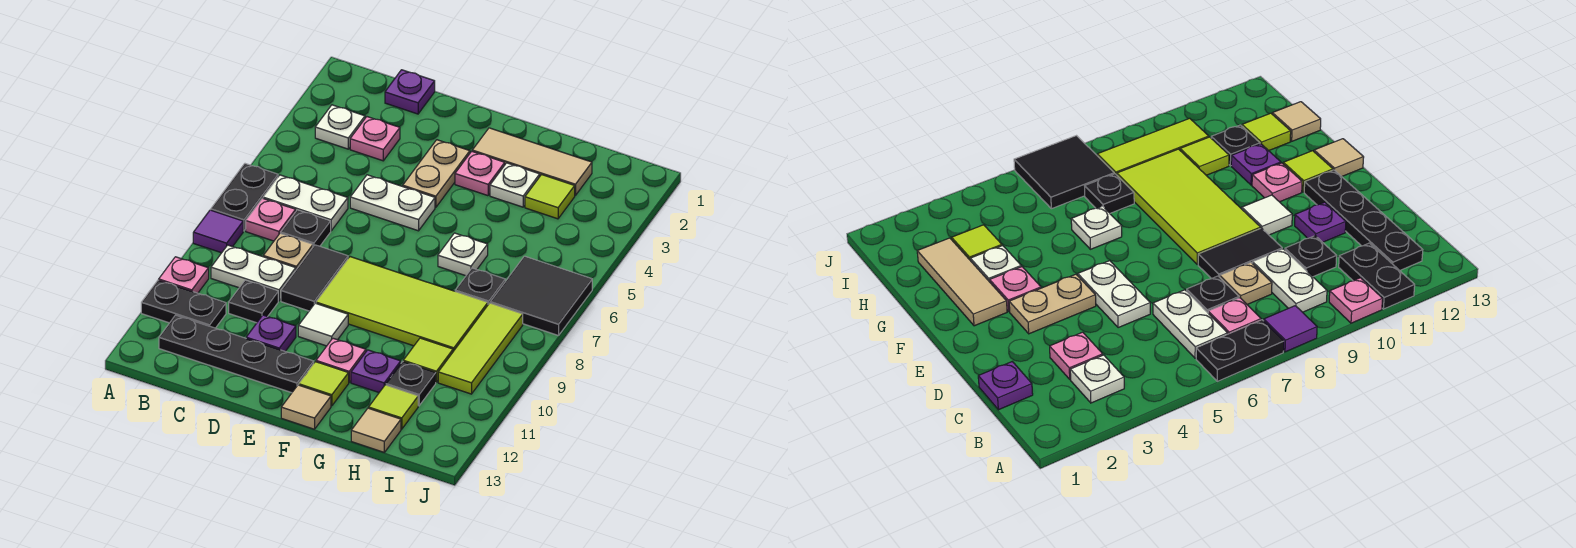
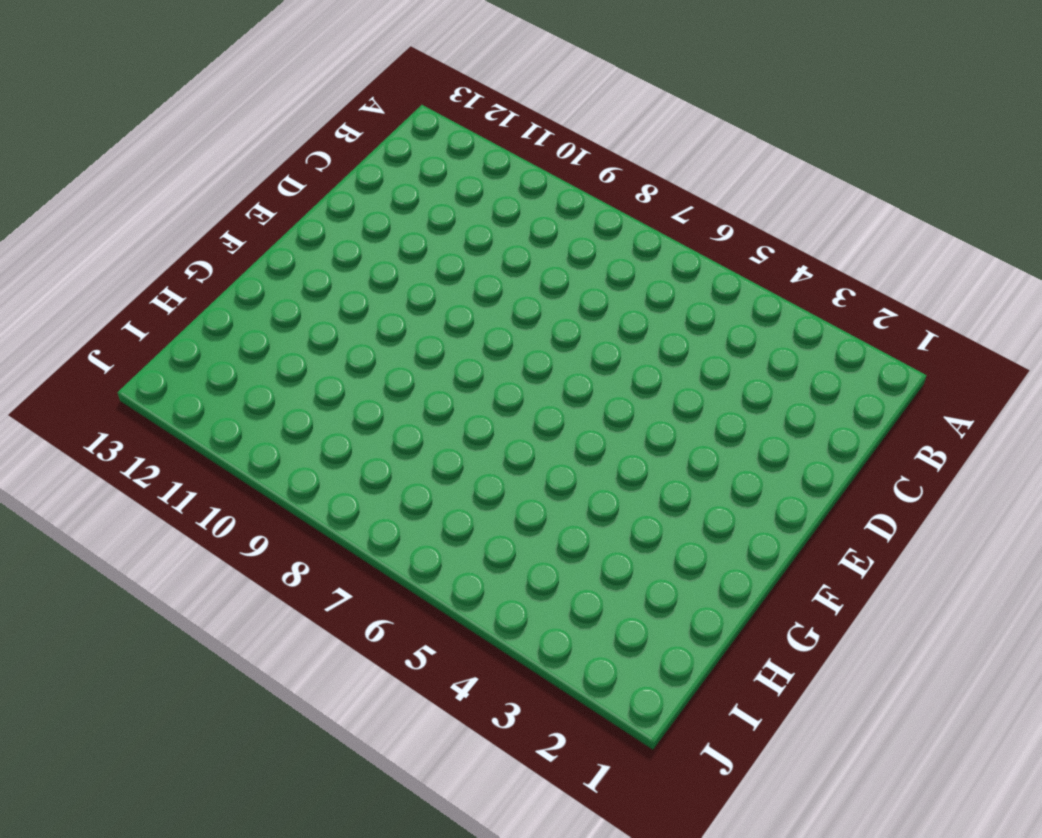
none -> black 1x2 plate [211,164,278,231]
none -> purple 1x1 tile [193,210,243,253]
none -> pink 1x1 plate [159,257,209,293]
none -> black 1x2 plate [141,280,226,328]

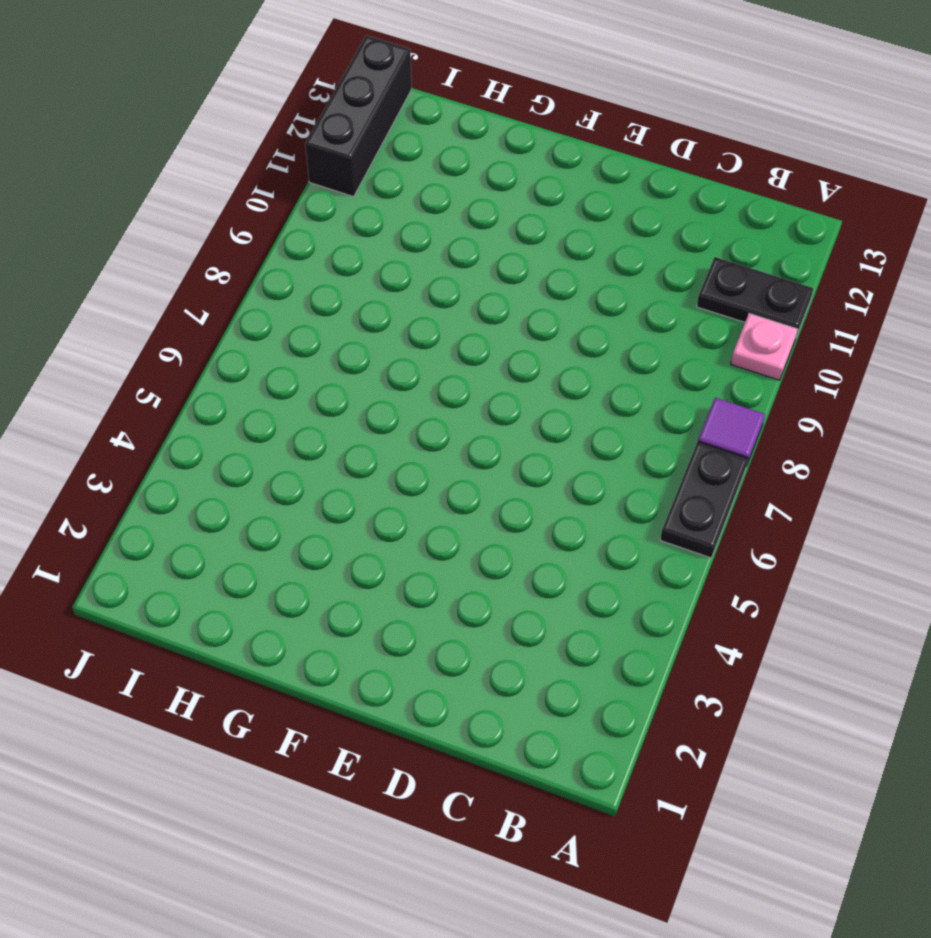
black 1x3 brick [305,35,412,197] -> none
none -> white 1x1 plate [315,105,365,149]
none -> white 1x2 plate [263,175,348,231]
none -> pink 1x1 plate [246,198,296,241]
none -> white 1x2 plate [211,245,296,301]

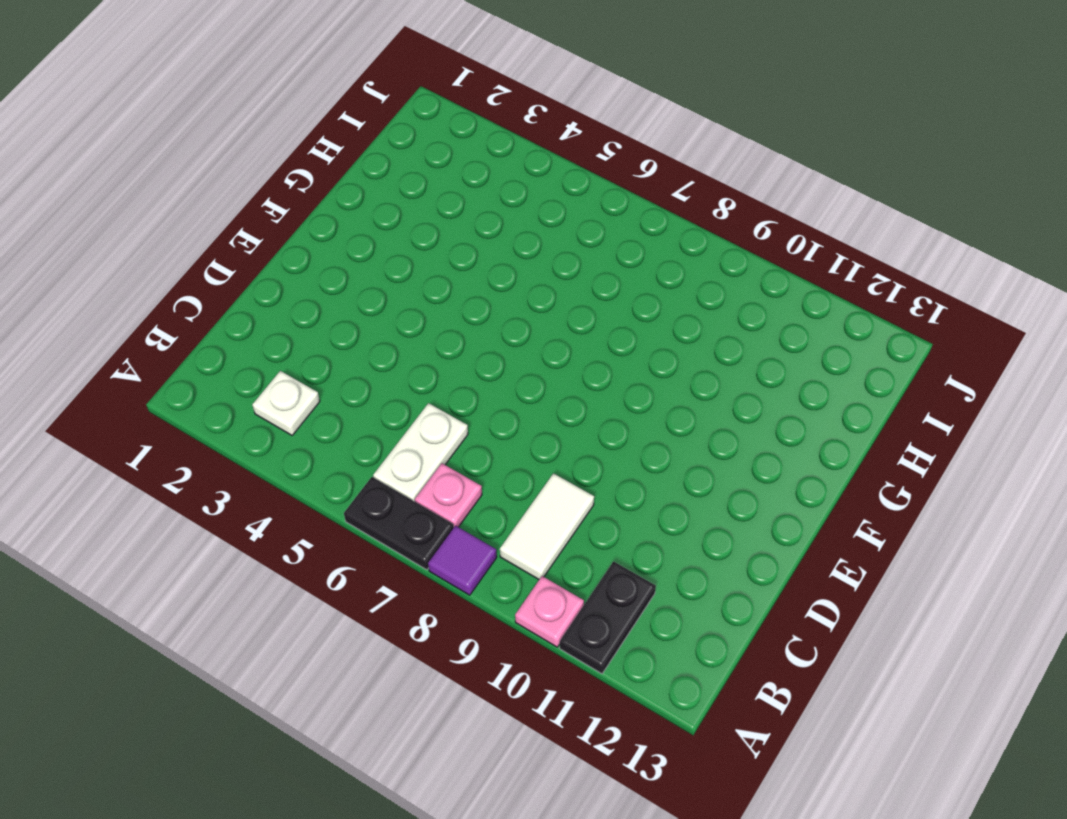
white 1x2 tile [500,473,594,579] -> white 1x2 plate [211,245,296,301]
none -> black 1x4 plate [159,315,314,393]
none -> purple 1x1 plate [385,70,435,114]
none -> pink 1x1 plate [350,117,400,161]
none -> black 1x1 plate [281,210,331,247]

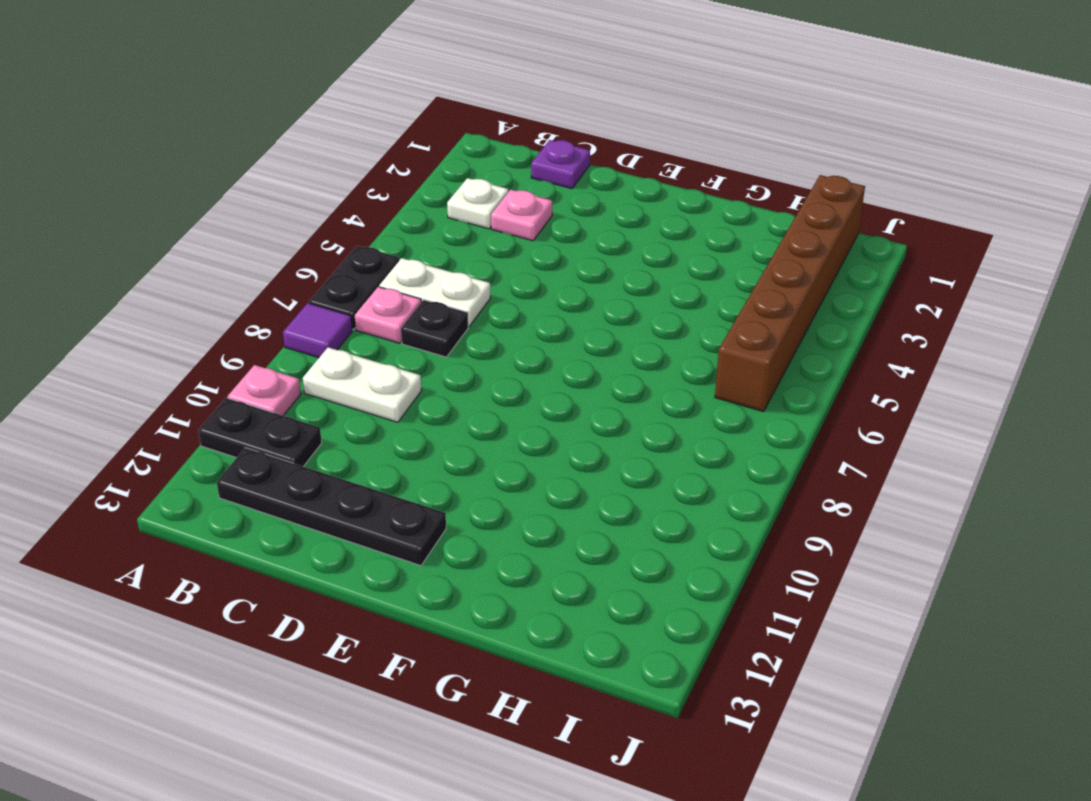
brown 1x6 brick [715,175,865,412] -> black 2x2 tile [490,256,592,336]
none -> tan 1x1 plate [263,233,313,269]
none -> black 1x1 plate [229,280,278,323]
none -> white 1x2 plate [350,175,435,231]
none -> black 1x2 tile [281,245,348,311]

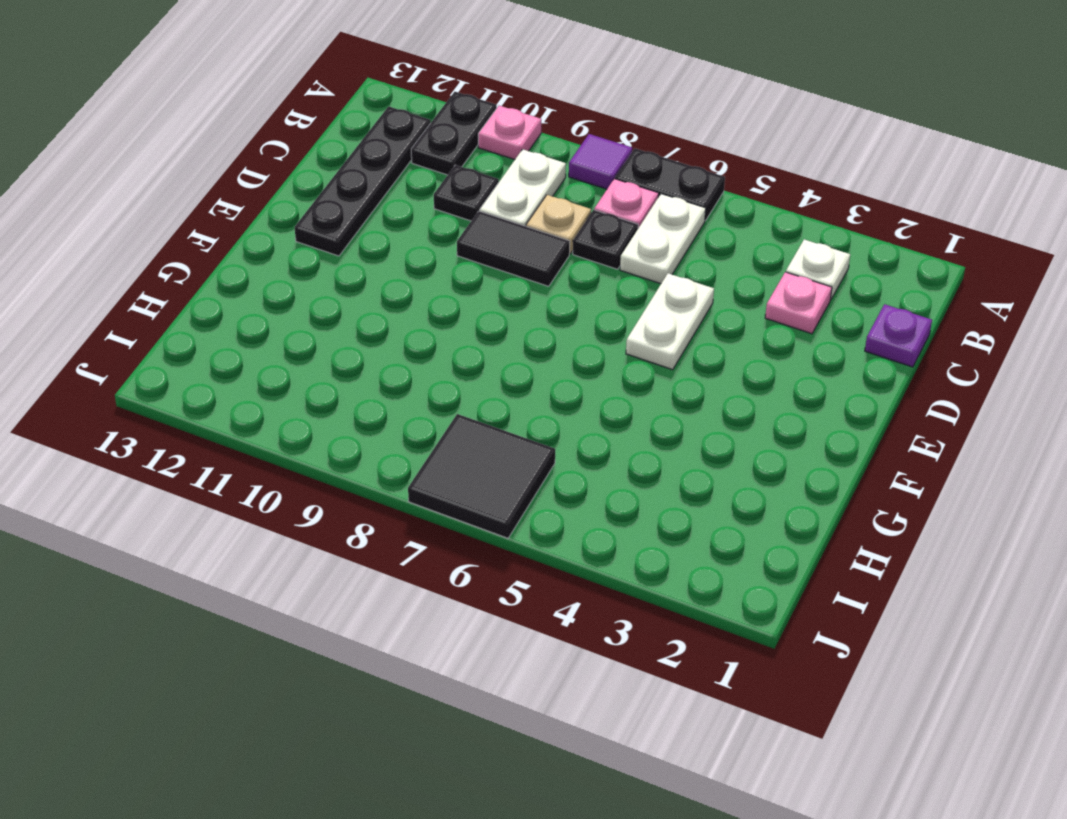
none -> purple 1x1 plate [246,315,296,351]
none -> tan 1x2 plate [403,140,470,207]
none -> lime 2x4 tile [316,257,488,351]
none -> white 1x1 tile [298,303,348,346]

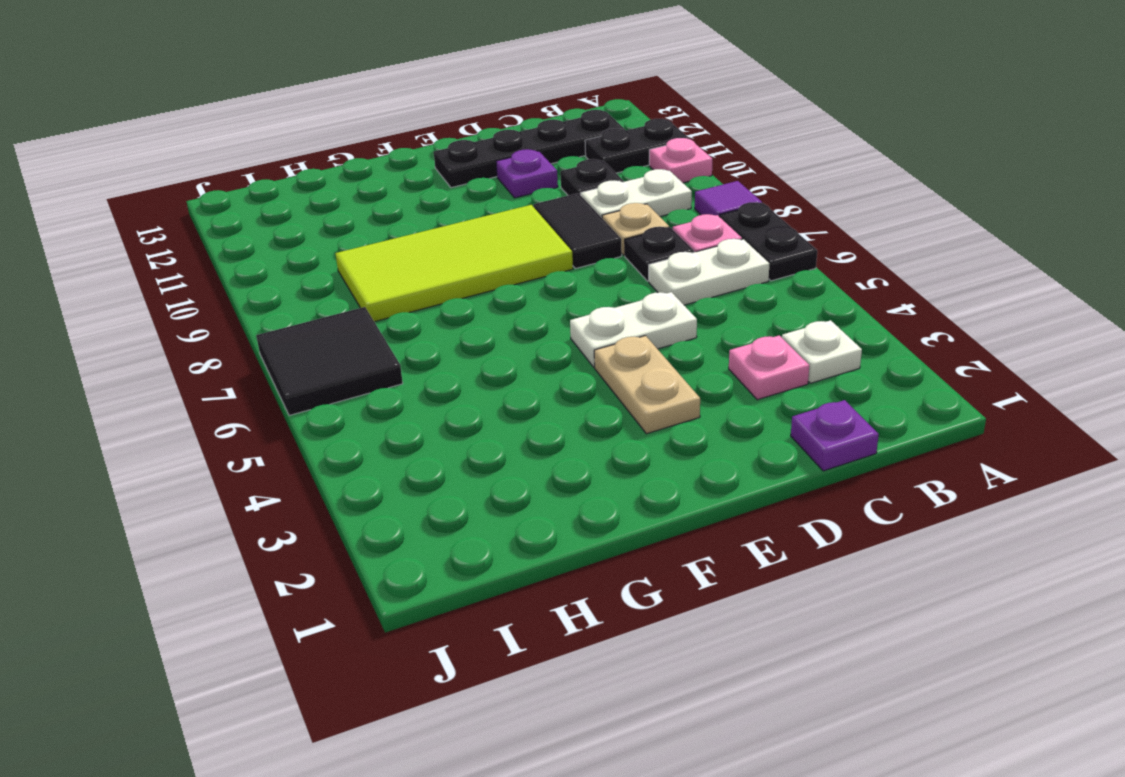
none -> white 1x1 tile [298,303,348,346]
none -> tan 1x3 tile [472,128,592,196]
none -> pink 1x1 plate [455,151,505,196]
none -> pink 1x1 plate [316,338,366,382]

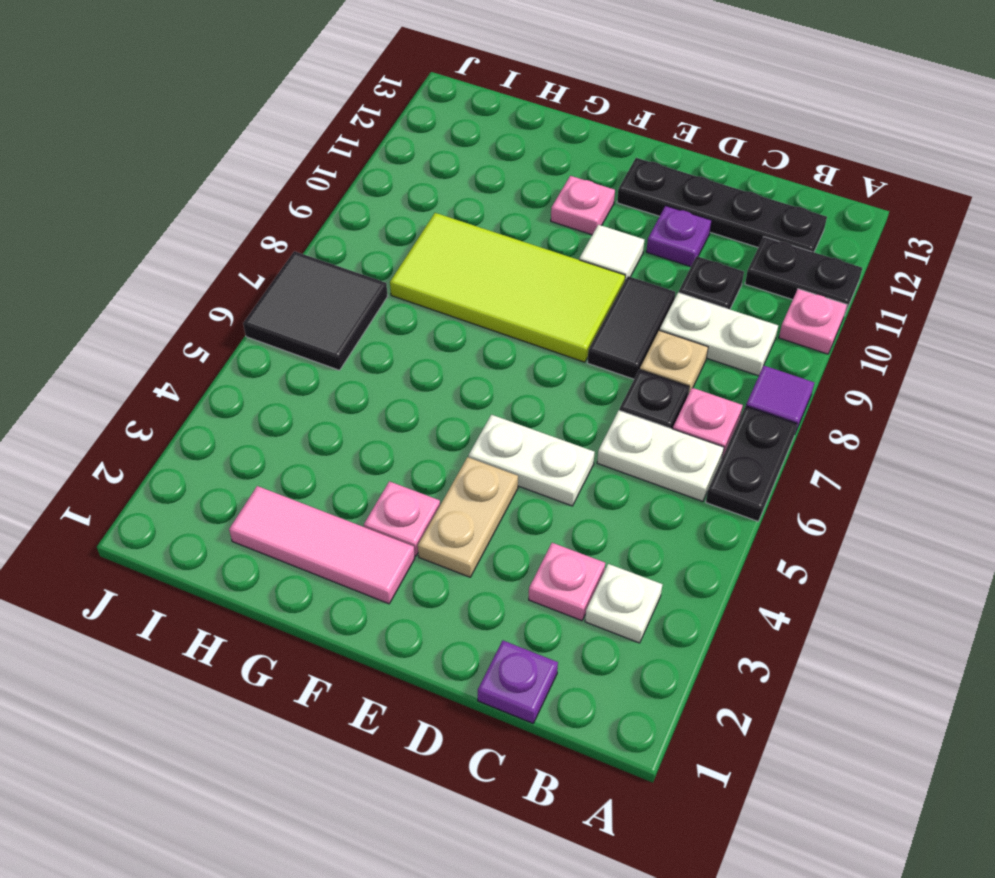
pink 1x3 tile [229,486,415,604] -> tan 1x3 tile [472,128,592,196]
none -> lime 1x1 tile [299,362,349,406]
none -> tan 1x1 tile [281,385,331,429]
none -> white 1x1 plate [490,163,540,207]
none -> white 1x1 plate [438,233,488,276]

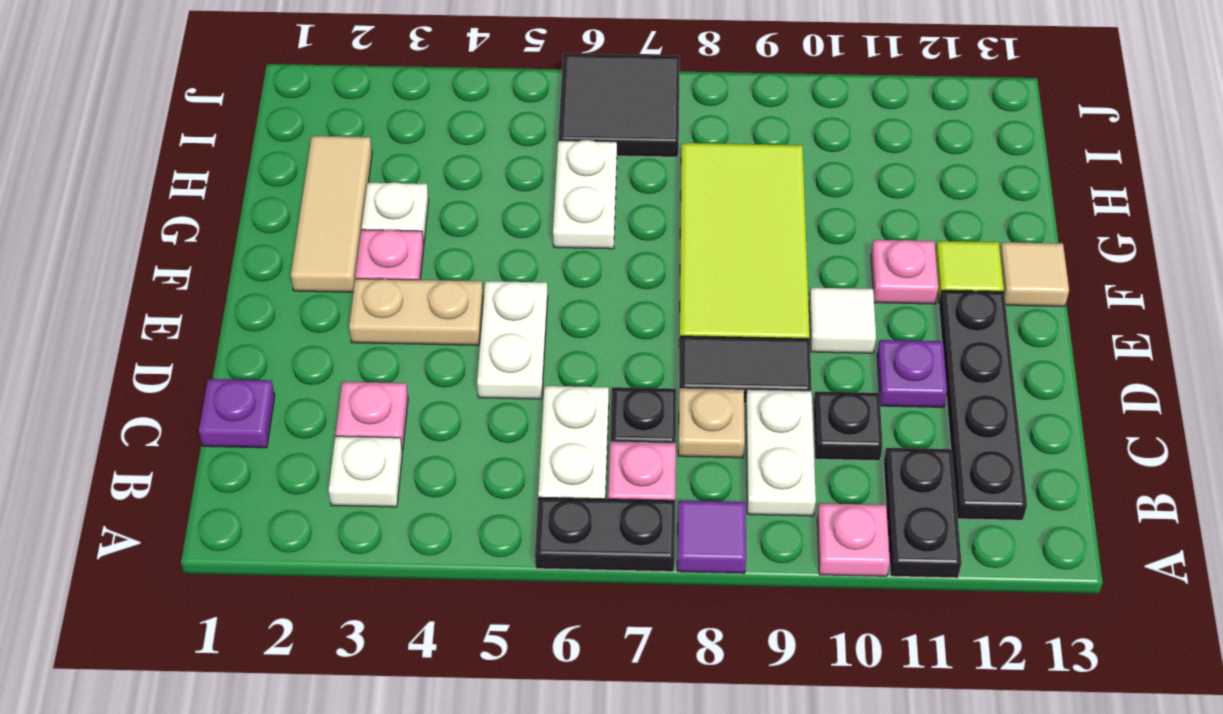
white 1x2 plate [553,140,617,249] -> white 1x1 plate [438,233,488,276]
none -> purple 1x1 plate [351,350,401,392]
none -> lime 1x1 tile [525,175,575,219]
none -> black 1x1 plate [455,268,505,304]
none -> lime 1x1 tile [403,338,453,382]

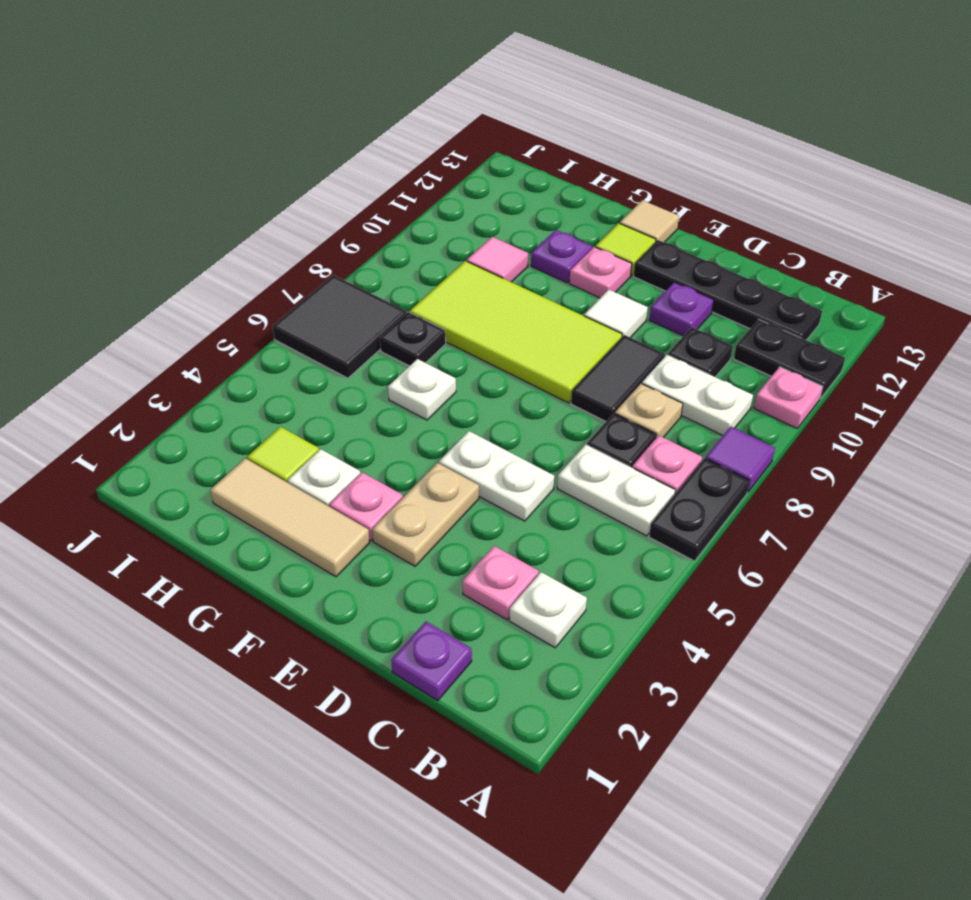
pink 1x1 tile [467,237,528,282] -> lime 1x1 tile [403,338,453,382]
none -> black 1x1 plate [386,362,436,406]
none -> lime 1x1 tile [369,385,418,429]
none -> tan 1x1 tile [351,408,401,452]
none -> lime 1x3 tile [438,303,523,394]

